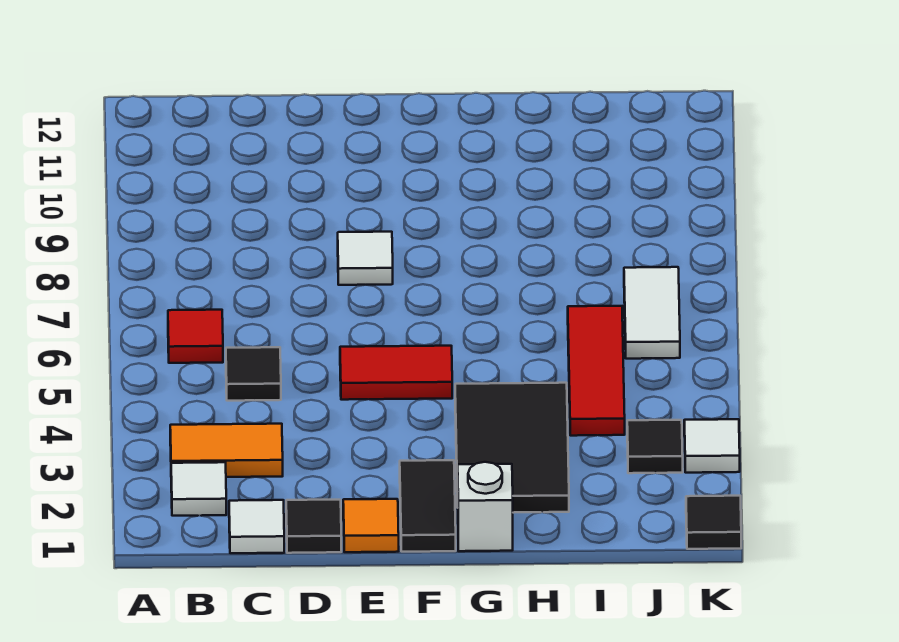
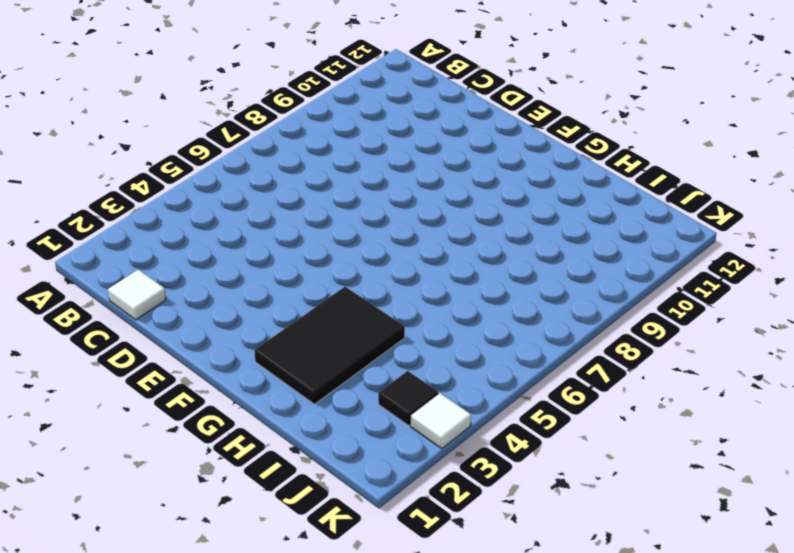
none -> white 1x1 tile [171,462,226,516]
none -> orange 1x2 tile [170,424,283,477]
none -> red 1x1 tile [168,310,223,363]

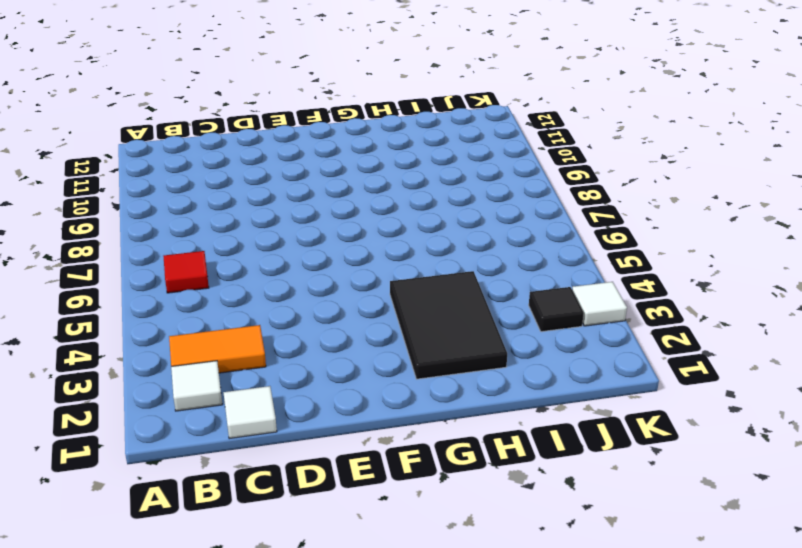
none -> black 1x1 tile [226,347,281,401]
none -> black 1x1 tile [286,500,341,553]
none -> orange 1x1 tile [343,499,399,552]

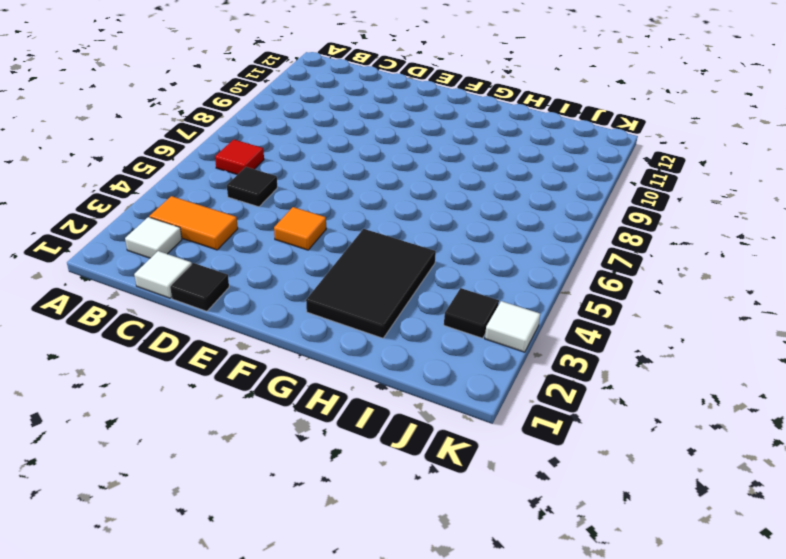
orange 1x1 tile [274,207,326,250] -> orange 1x1 tile moved to [343,499,399,552]
none -> red 1x2 tile [340,346,452,400]
none -> white 1x1 tile [338,232,393,285]
none -> black 1x2 tile [400,460,456,552]

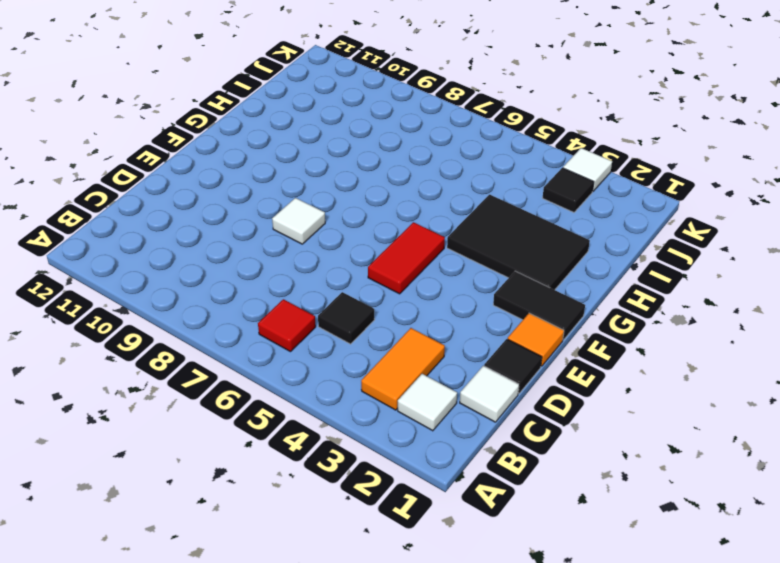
none -> white 1x1 brick [458,462,513,551]
none -> red 1x3 tile [568,306,625,436]
none -> white 1x2 tile [624,267,680,359]

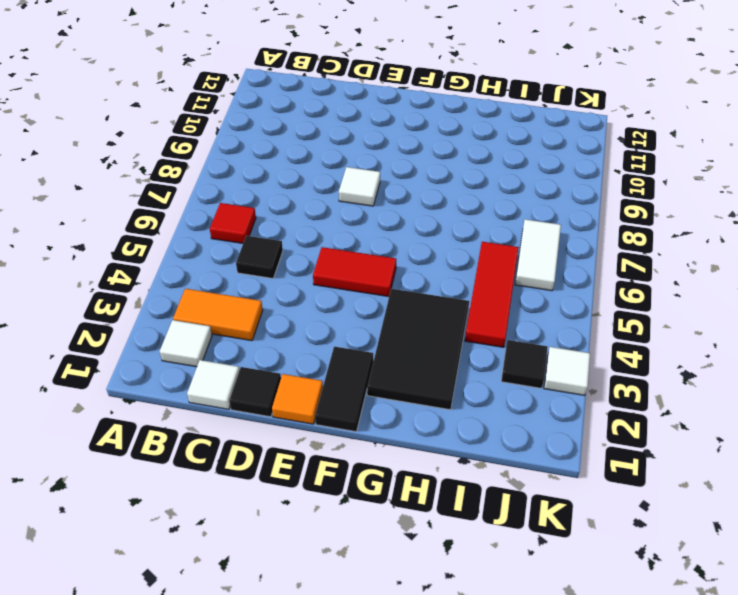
none -> white 1x1 brick [458,462,513,551]
none -> black 1x1 tile [686,496,741,549]

